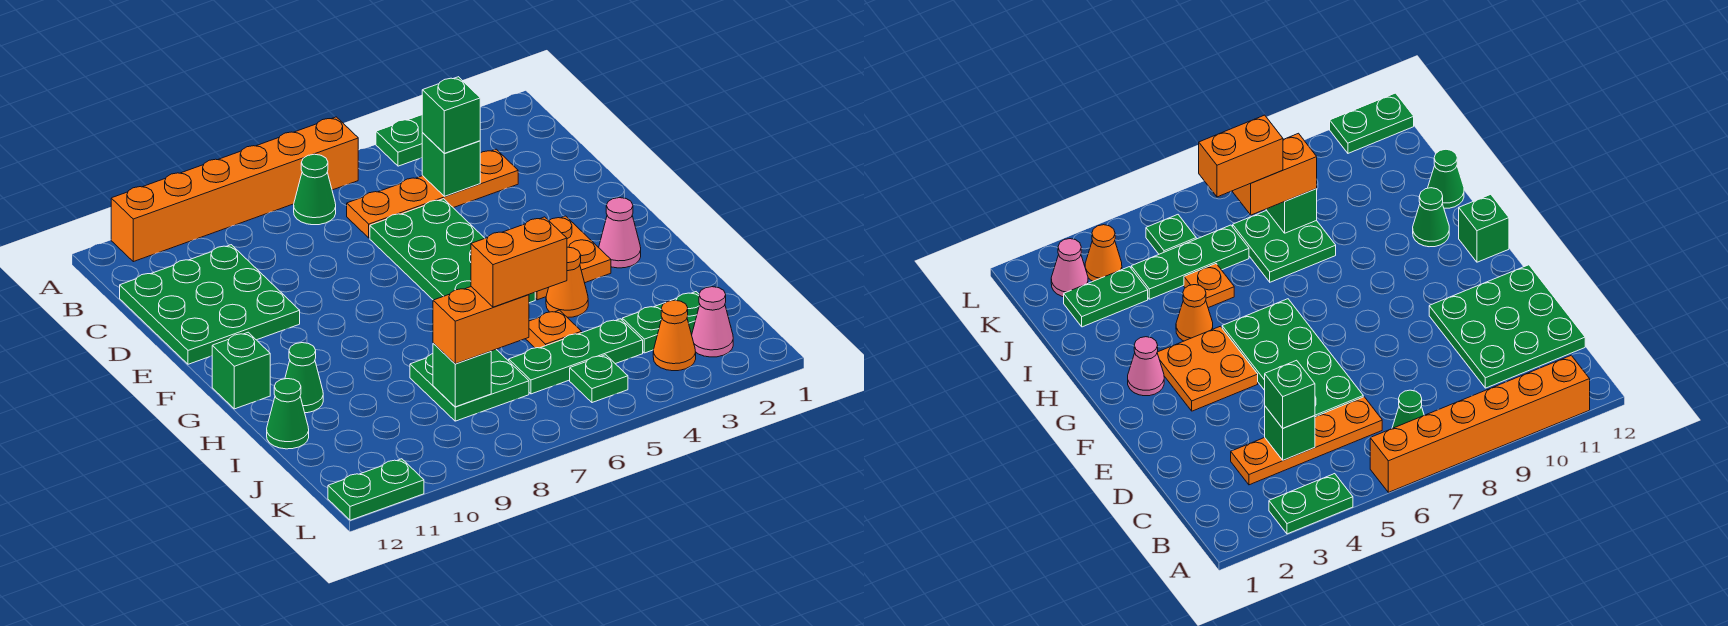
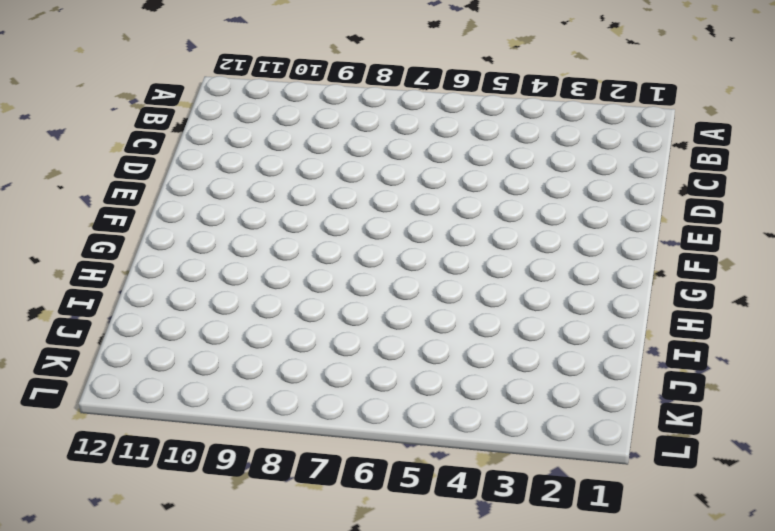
none -> green 1x2 plate [376,115,423,166]
none -> orange 1x6 brick [111,117,358,262]
none -> green 1x1 cone [294,154,336,225]

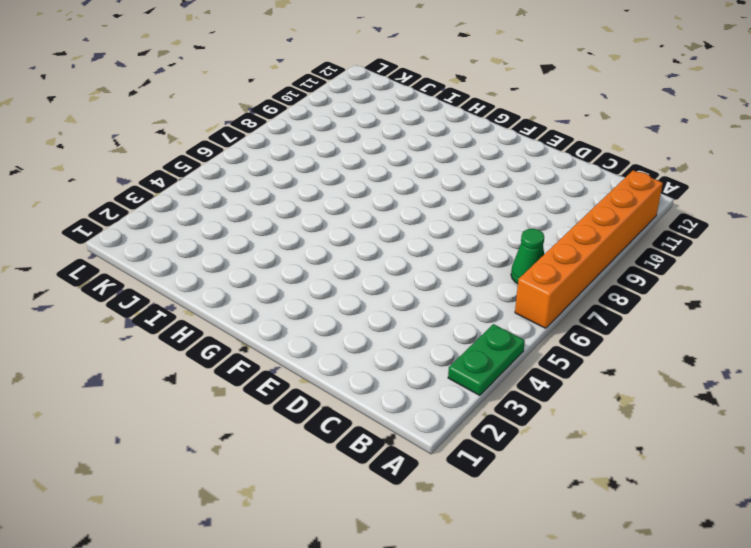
none -> orange 1x4 plate [347,149,518,238]
none -> green 3x3 plate [120,245,300,364]
none -> green 2x4 plate [370,199,535,303]

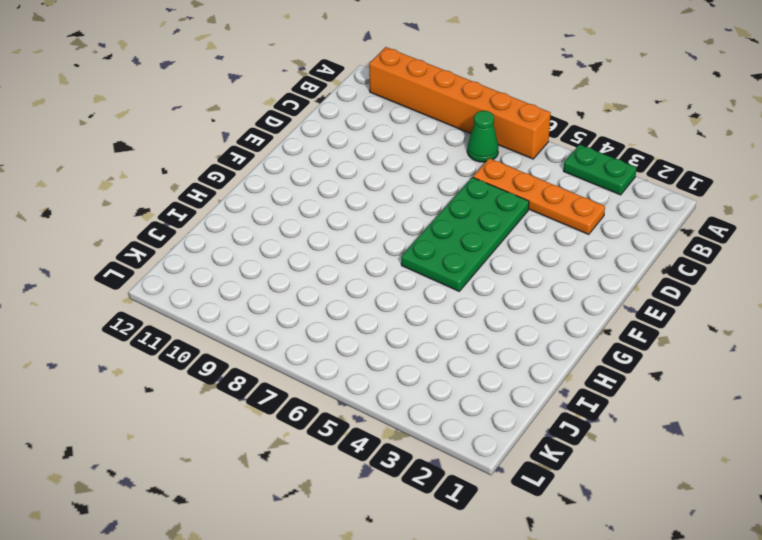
none -> green 3x3 plate [120,245,300,364]
none -> orange 2x2 plate [535,216,611,300]
none -> pink 1x1 cone [599,198,641,268]

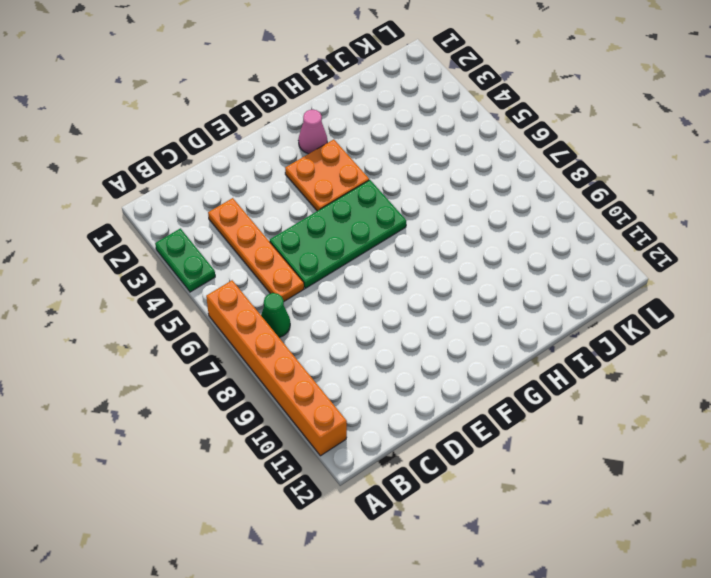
none -> green 3x3 plate [120,245,300,364]
none -> green 1x1 brick [212,332,270,409]
none -> orange 1x1 cone [546,247,588,317]

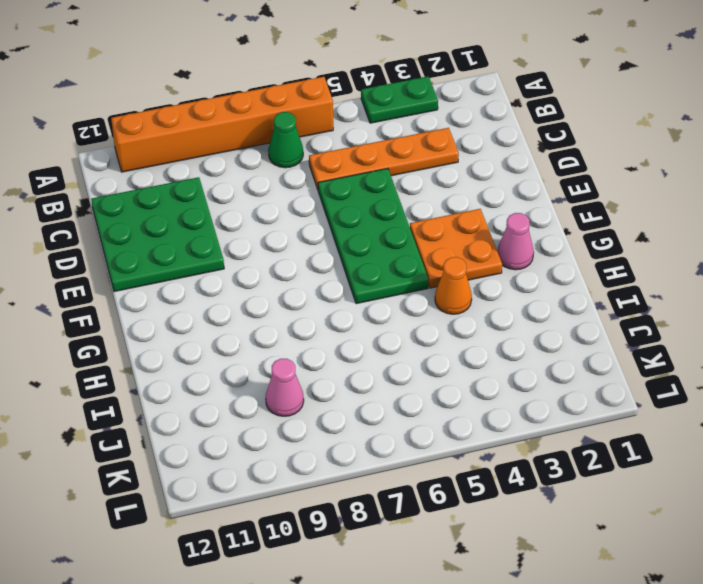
pink 1x1 cone [266,359,304,416] -> pink 1x1 cone moved to [692,287,733,357]
none -> green 1x1 brick [212,332,270,409]
none -> green 1x1 cone [285,343,323,413]
none -> orange 1x1 plate [526,310,582,348]

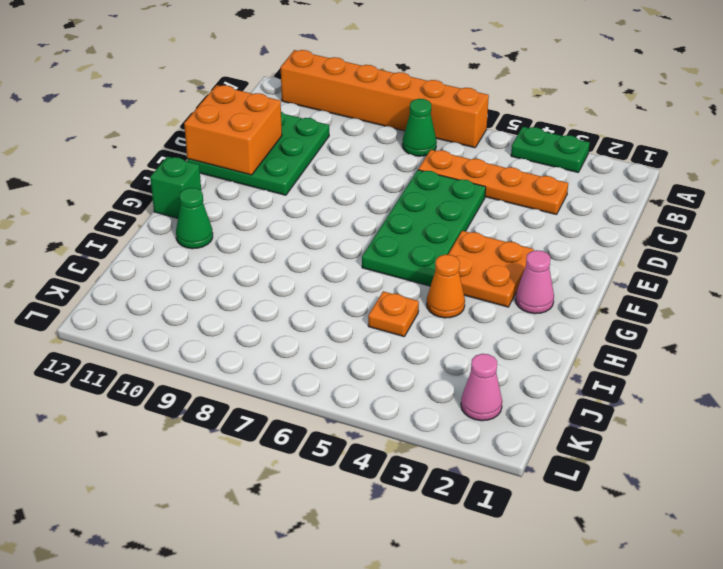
orange 2x2 brick [184,85,282,175] -> none
none -> green 2x2 plate [410,349,529,421]
none -> green 1x1 cone [267,379,309,449]
none -> green 1x2 plate [622,292,700,353]

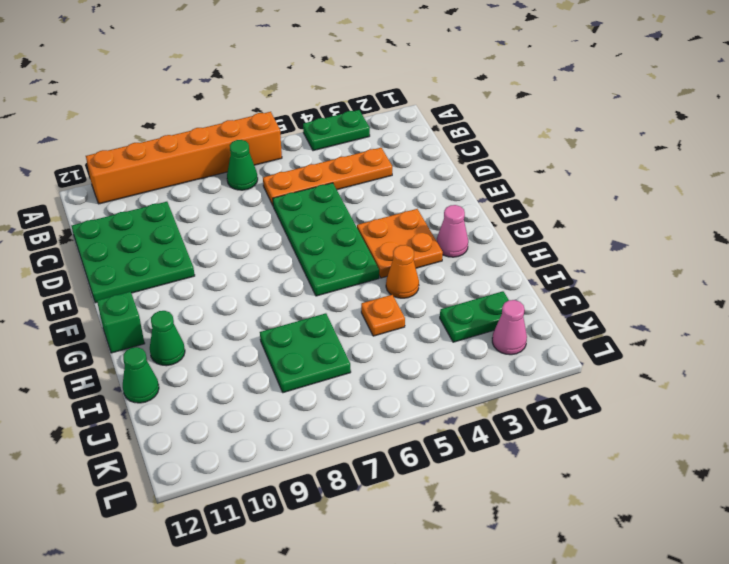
none -> green 1x3 plate [509,319,643,394]
none -> orange 1x1 cone [653,300,696,371]
none -> green 1x1 plate [570,355,628,403]

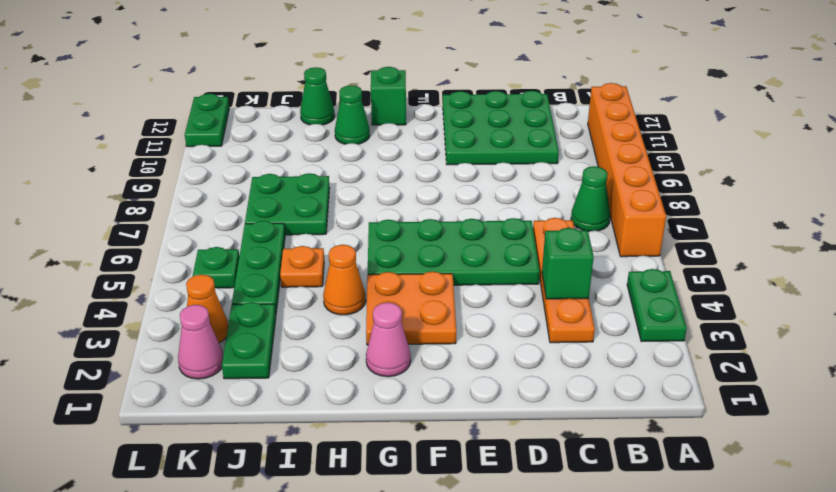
none -> green 1x1 brick [433,343,491,407]
none -> green 1x1 brick [422,77,480,153]
none -> orange 1x2 brick [433,287,529,364]

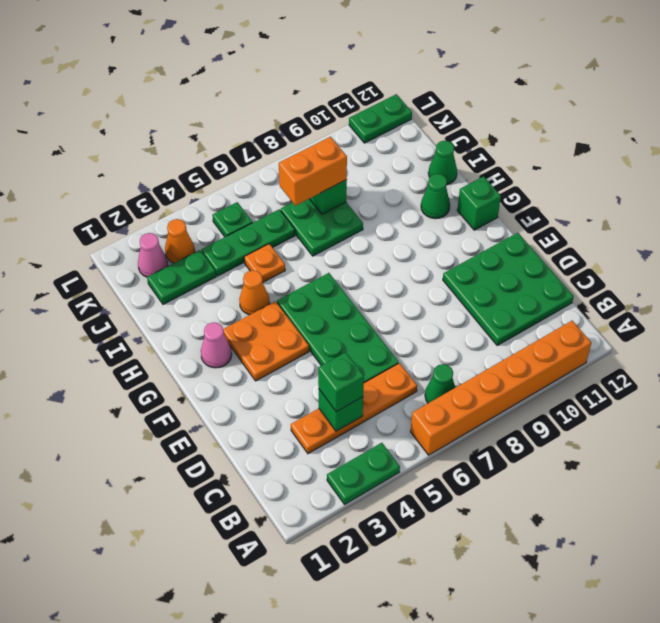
none -> orange 1x2 brick [471,217,567,307]

